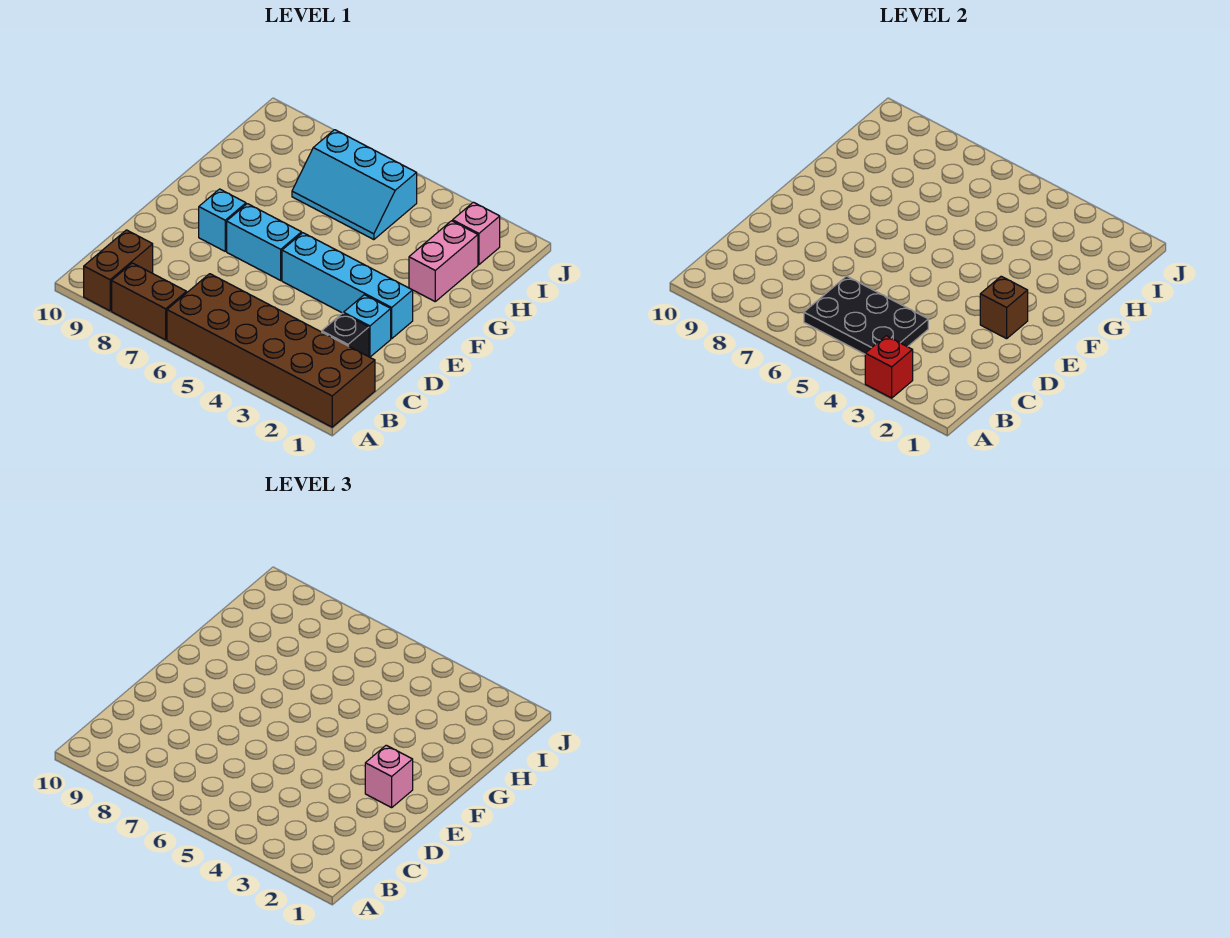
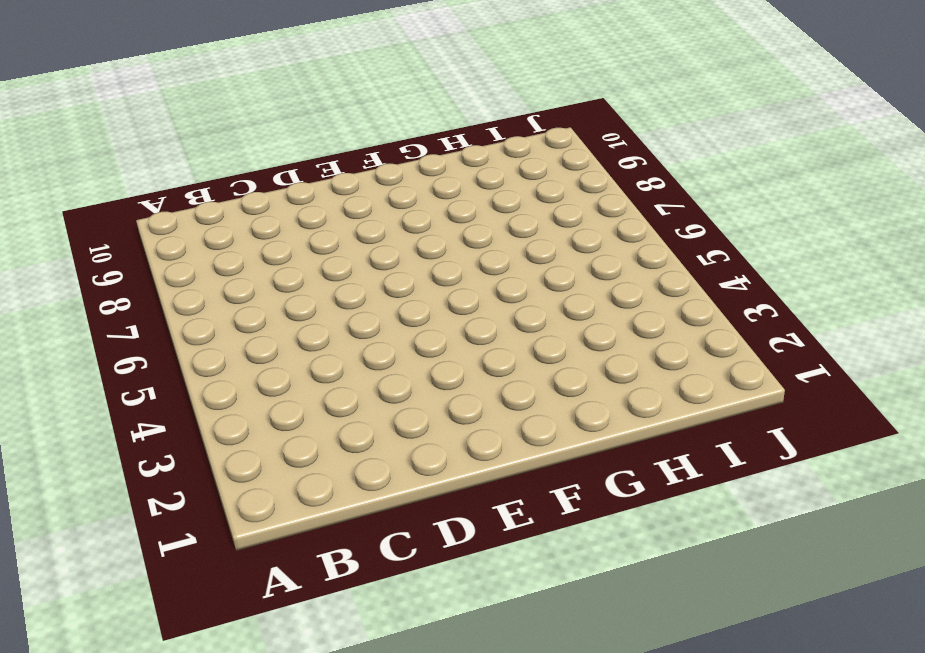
none -> brown 2x6 brick [167,274,375,427]
none -> brown 1x2 brick [112,263,187,340]
none -> brown 1x2 brick [84,230,153,311]

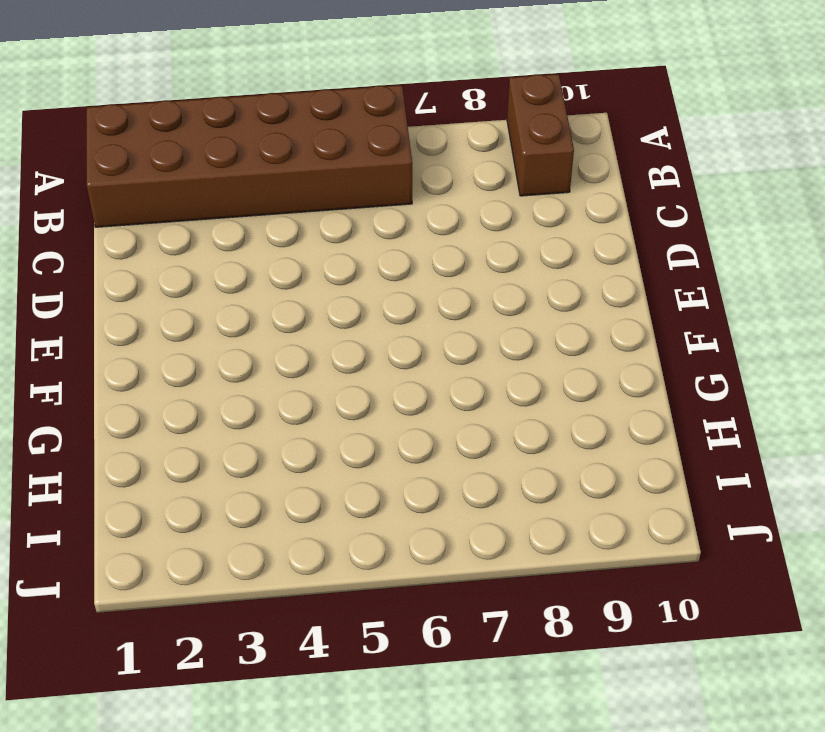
none -> brown 1x2 brick [112,263,187,340]
none -> black 1x1 brick [322,313,369,357]
none -> cyan 1x1 brick [344,295,391,357]

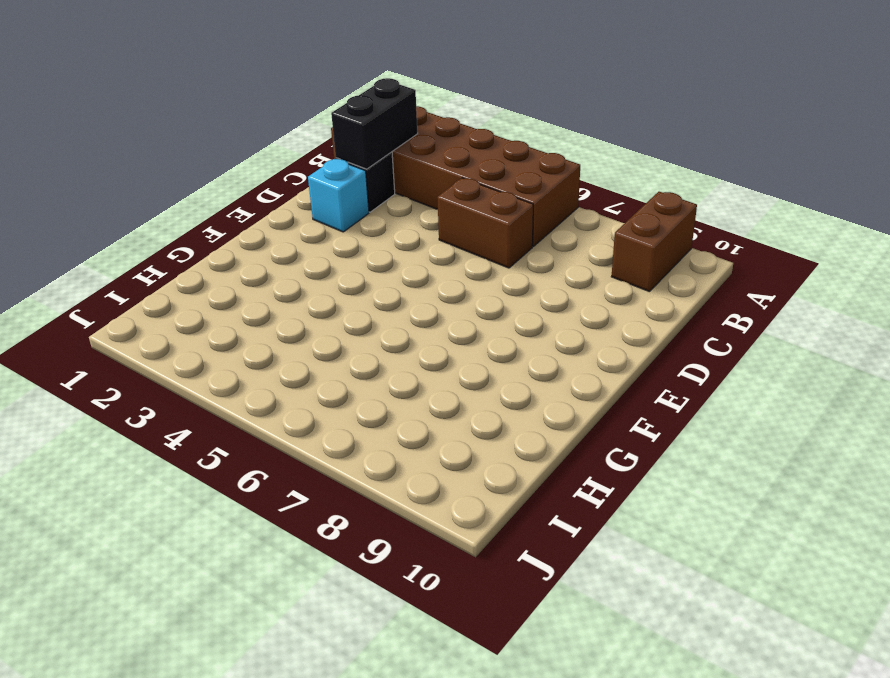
black 1x2 brick [331,78,418,169] -> none
brown 1x2 brick [437,178,533,268] -> brown 1x2 brick moved to [112,263,187,340]
none -> cyan 1x4 brick [282,233,413,339]
none -> cyan 1x2 brick [227,204,302,280]
none -> cyan 1x1 brick [199,189,246,251]

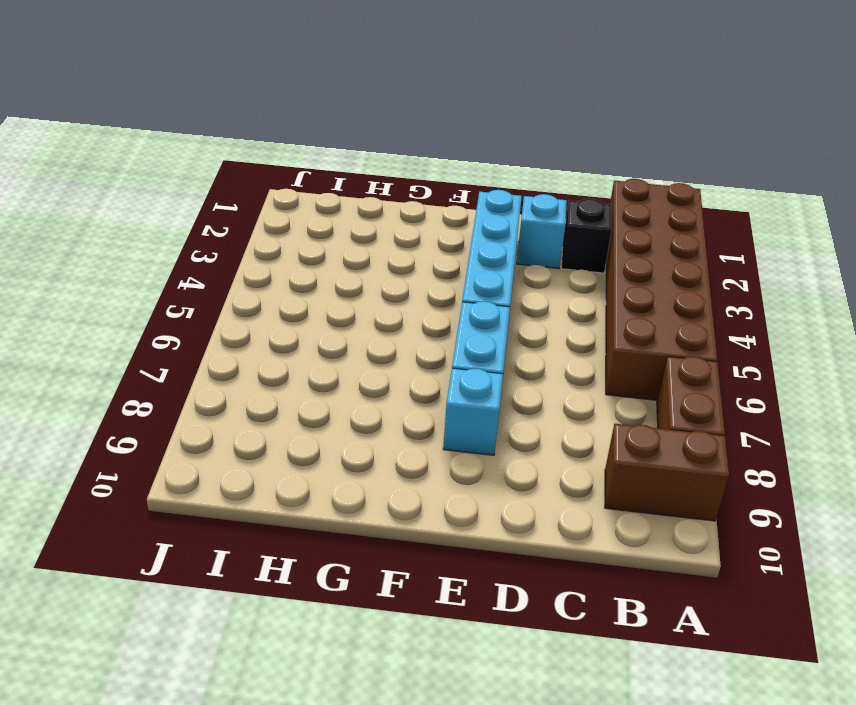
none -> pink 1x2 brick [409,221,478,301]
none -> cyan 2x3 slope [292,130,417,240]
none -> pink 1x1 brick [453,202,500,265]

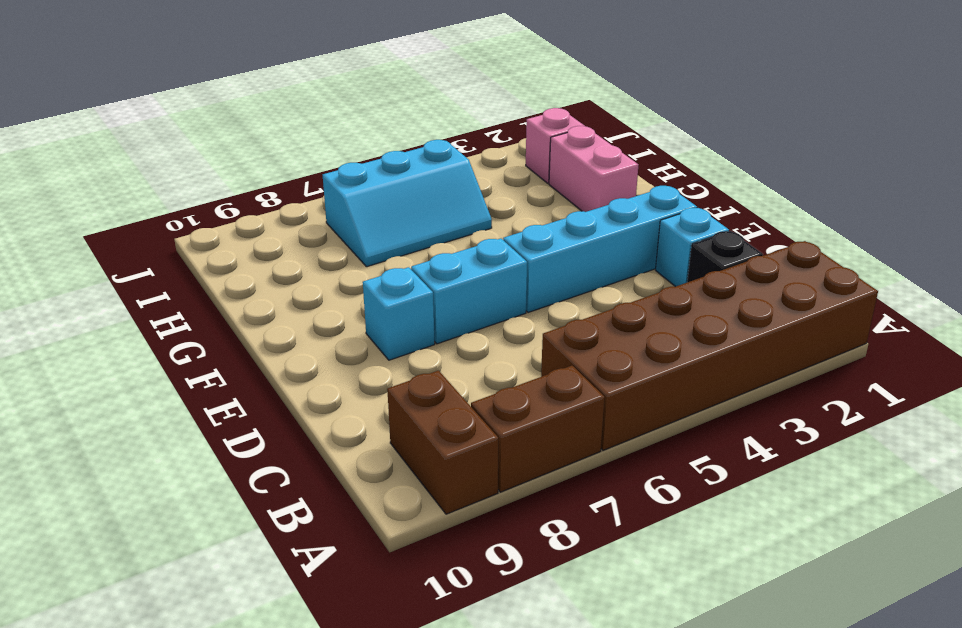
none -> red 1x1 brick [865,336,913,398]
none -> black 2x3 plate [804,276,928,354]
none -> brown 1x1 brick [980,276,1028,339]

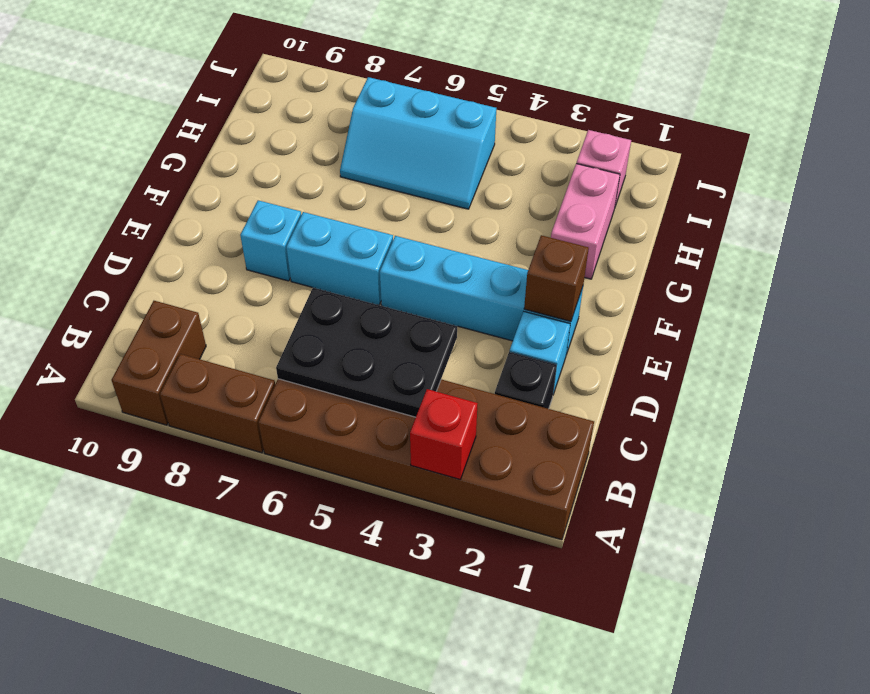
none -> pink 1x1 brick [365,745,413,808]

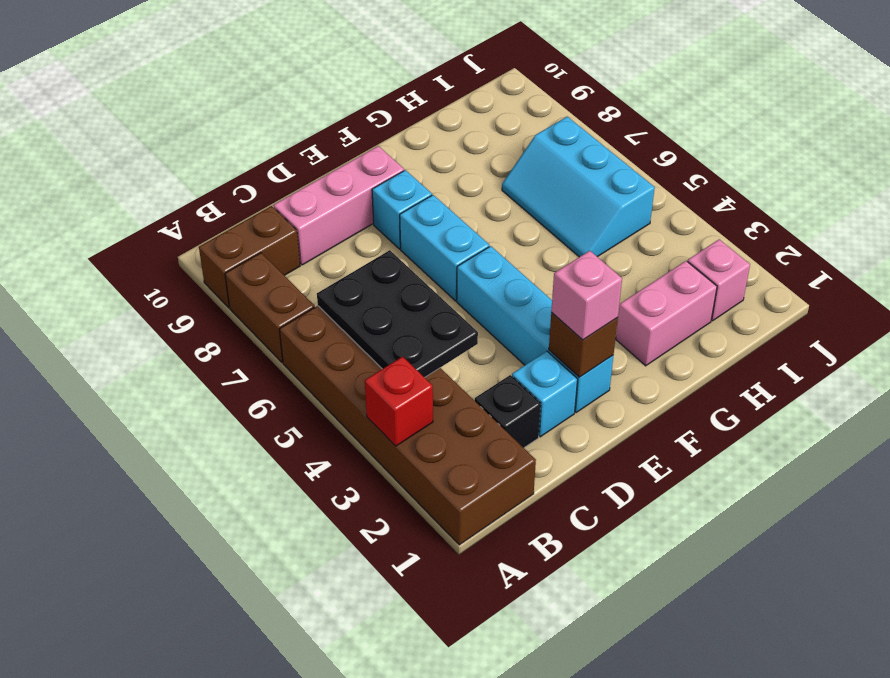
pink 1x3 brick [273,146,404,265] -> none

